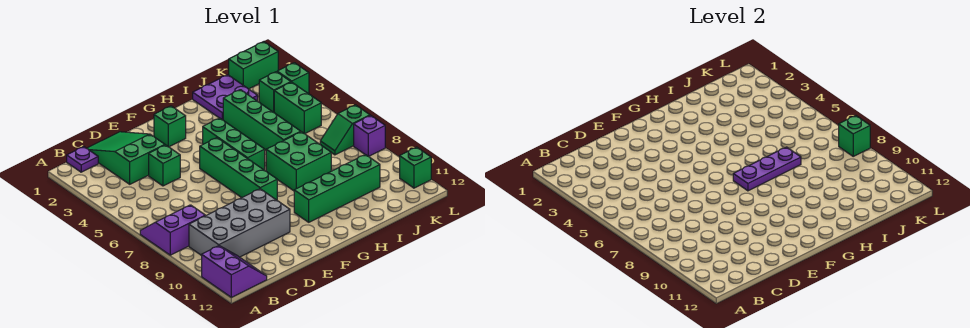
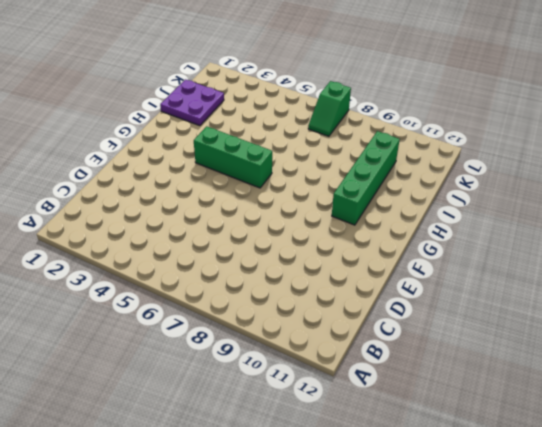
none -> purple 2x2 slope [140,205,205,255]
none -> purple 2x2 slope [202,246,267,297]
none -> purple 1x1 plate [67,147,98,172]

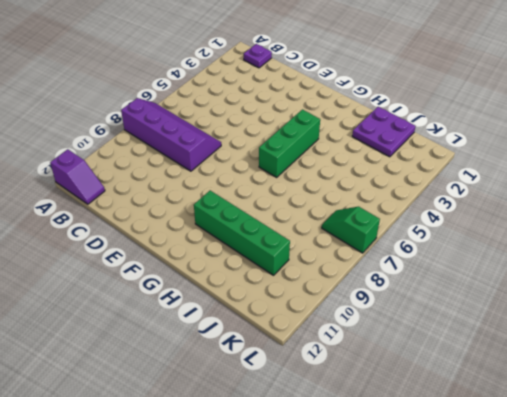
purple 2x4 slope [121,98,221,171] -> purple 2x2 slope [140,205,205,255]
purple 1x2 slope [50,149,105,204] -> purple 2x2 slope [202,246,267,297]
none -> grey 2x4 brick [189,189,290,257]
none -> green 2x3 slope [87,132,165,184]
none -> green 1x1 brick [149,145,180,186]

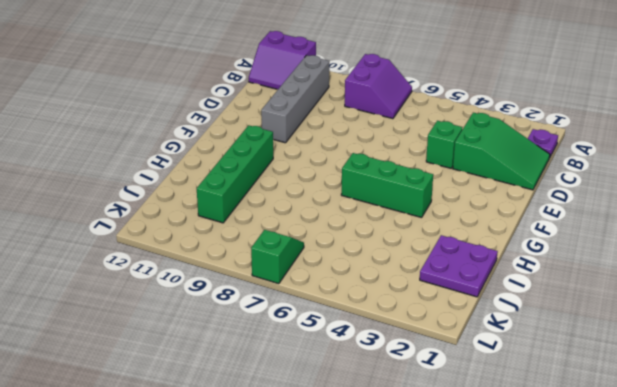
grey 1x4 brick [261,55,329,143] -> grey 2x4 brick [189,189,290,257]
none -> green 1x1 brick [154,106,186,147]
none -> green 1x4 brick [200,138,277,200]
none -> green 2x2 brick [266,132,331,191]

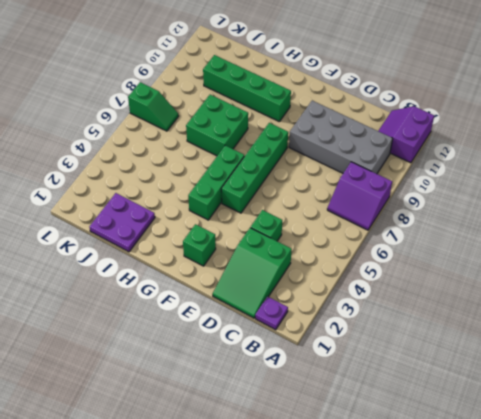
none -> green 1x4 brick [223,90,301,150]
none -> green 1x2 brick [229,42,278,89]
none -> green 1x1 brick [259,72,291,112]

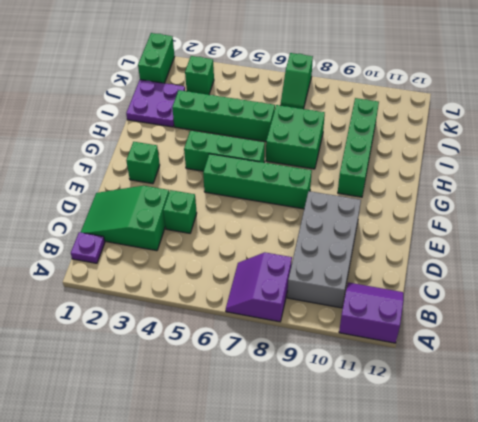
none -> green 1x2 brick [274,82,321,134]
none -> green 1x1 brick [277,63,309,94]
none -> purple 1x1 brick [354,116,385,156]

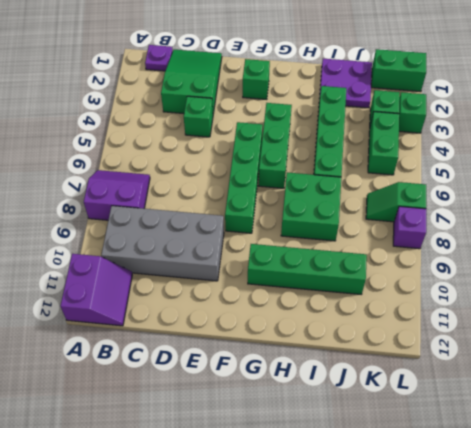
none -> green 1x1 brick [400,147,431,188]
none -> purple 1x3 plate [733,147,801,191]
none -> green 1x1 brick [839,116,870,156]

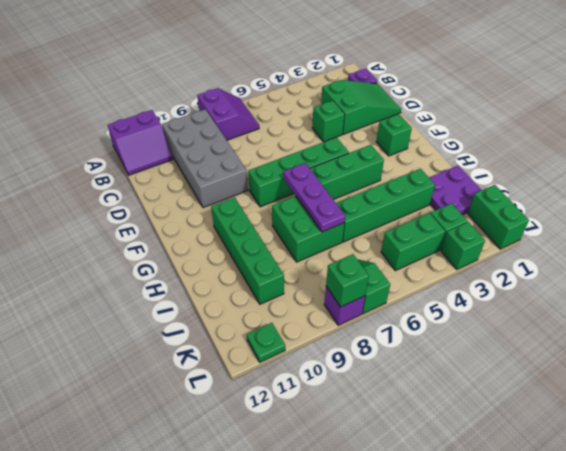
green 1x1 plate [247,323,285,362] -> green 1x1 brick [400,147,431,188]

